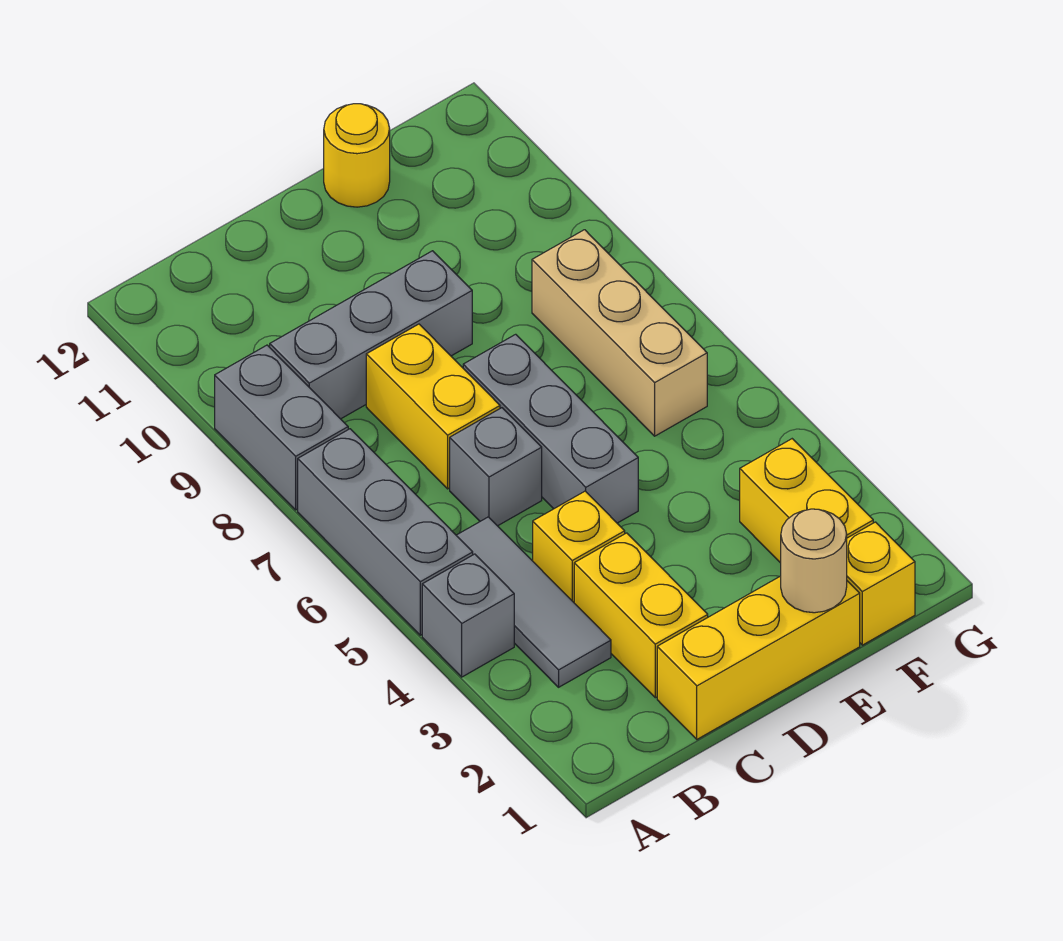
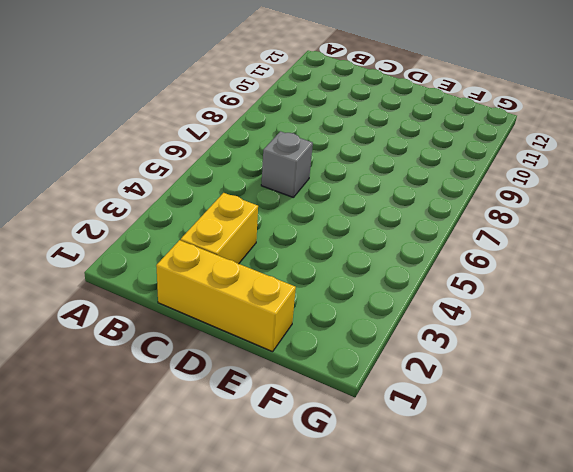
none -> grey 1x1 brick [422,554,514,677]
none -> grey 1x3 brick [298,429,473,635]
none -> grey 1x2 brick [215,345,348,510]

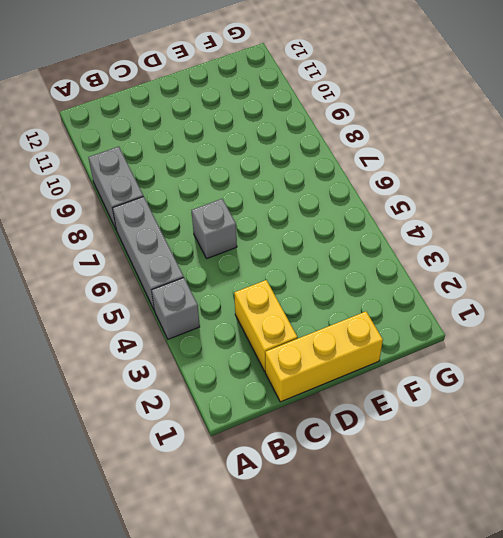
none -> grey 1x3 tile [456,517,611,687]
none -> grey 1x3 brick [270,251,472,419]
none -> yellow 1x1 brick [533,491,625,602]

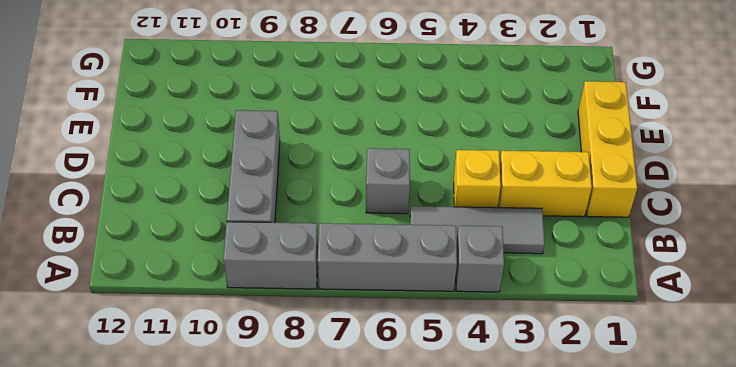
none -> yellow 1x2 brick [366,324,500,489]
none -> grey 1x3 brick [463,334,638,523]
none -> yellow 1x1 round brick [324,104,390,207]

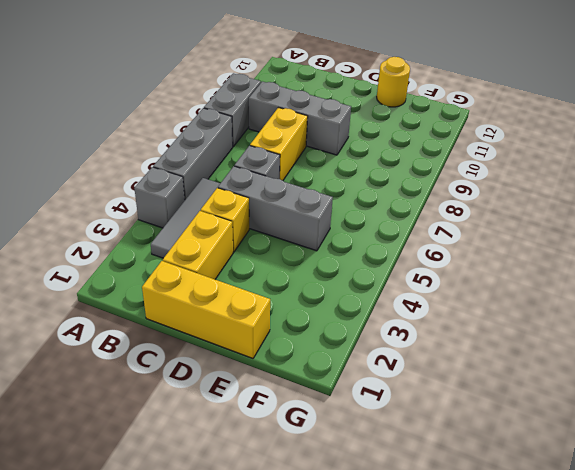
grey 1x3 brick [218,166,333,251] -> grey 1x3 brick turned to [463,334,638,523]
none -> yellow 1x1 brick [847,522,915,645]
none -> yellow 1x2 brick [740,439,873,563]
none -> tan 1x3 brick [532,230,707,436]

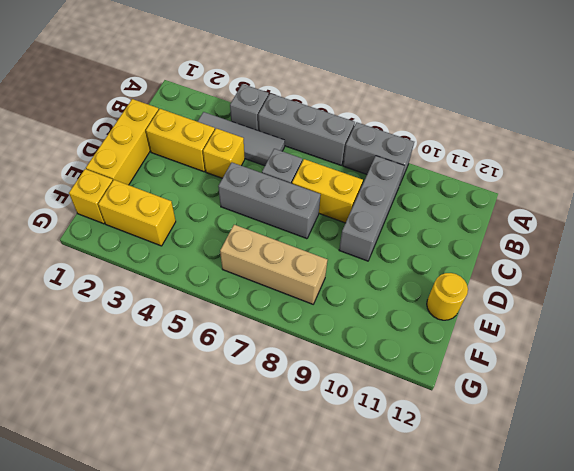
none -> tan 1x1 round brick [781,509,847,613]

